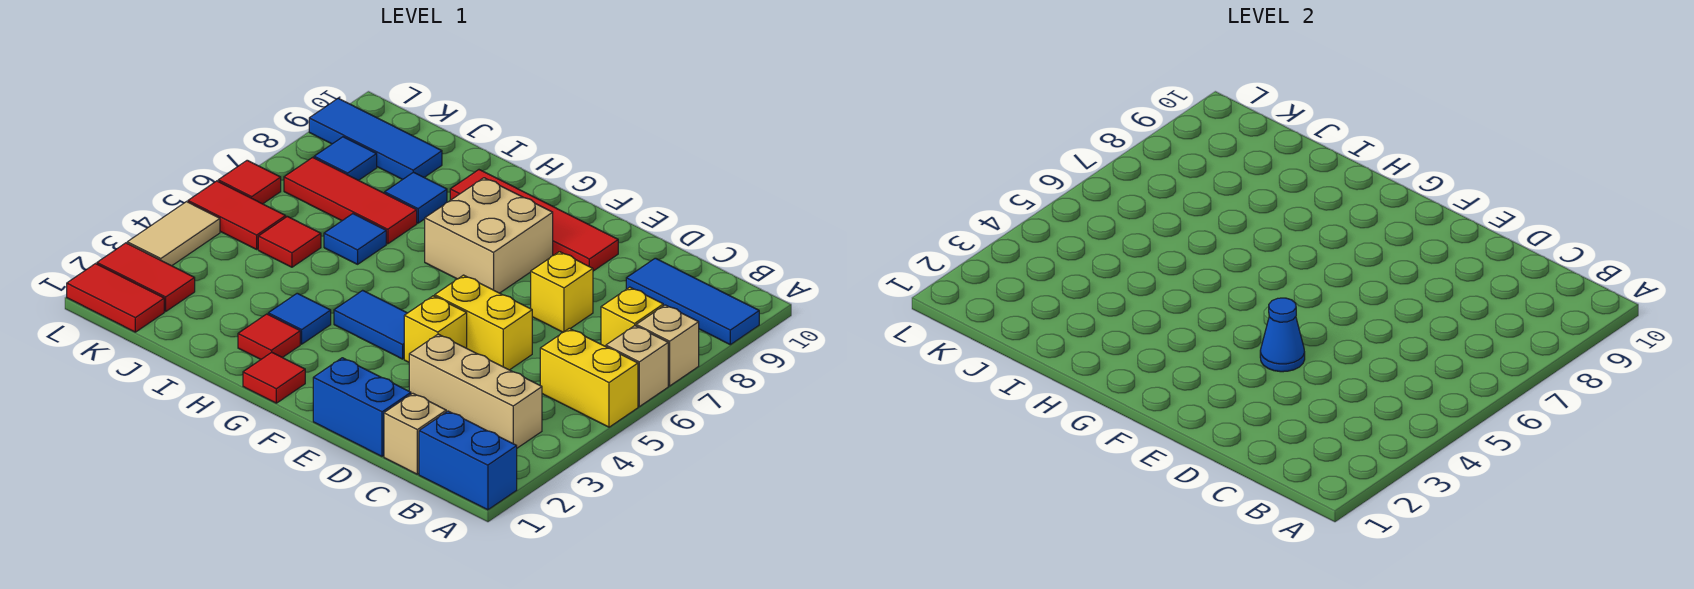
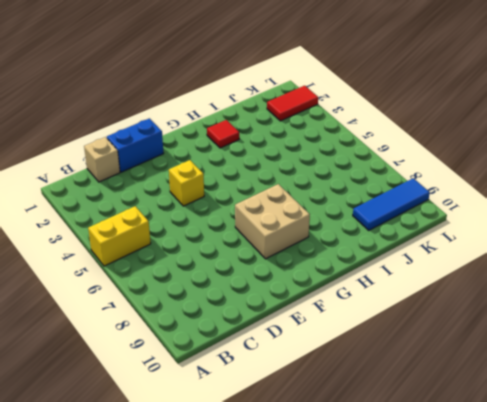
none -> blue 1x2 brick [419,411,517,510]
none -> tan 1x1 brick [606,326,668,407]
none -> tan 1x1 brick [636,305,699,386]
none -> blue 1x3 tile [626,258,759,345]

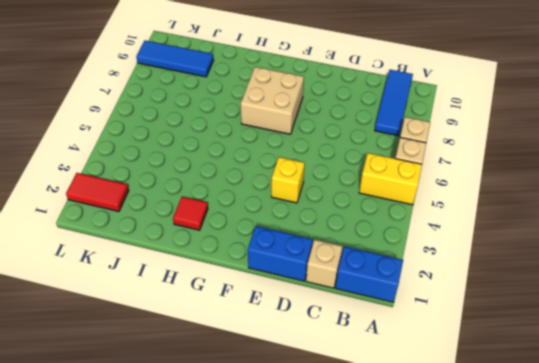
blue 1x3 tile [375,70,413,136] -> blue 1x3 tile turned to [626,258,759,345]
none -> tan 1x3 brick [409,334,542,448]
none -> yellow 1x1 brick [601,287,663,347]
none -> yellow 1x2 brick [435,275,532,370]
none -> yellow 1x1 brick [531,252,593,332]

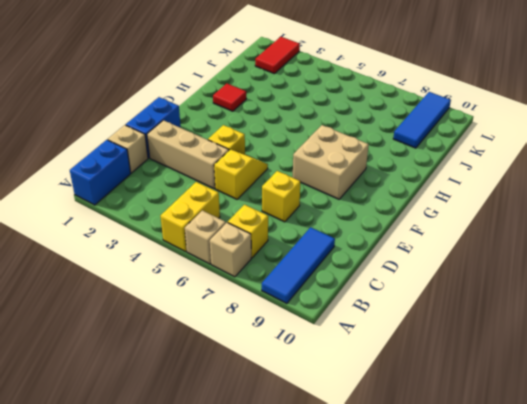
tan 1x3 brick [147,120,229,189] -> tan 1x3 brick turned to [409,334,542,448]
yellow 1x2 slope [214,149,268,199] -> yellow 1x2 brick [435,275,532,370]
none -> red 1x4 tile [450,170,618,271]
none -> blue 1x2 tile [334,290,407,359]
none -> red 1x1 tile [243,352,305,403]
none -> blue 1x1 tile [268,293,331,344]

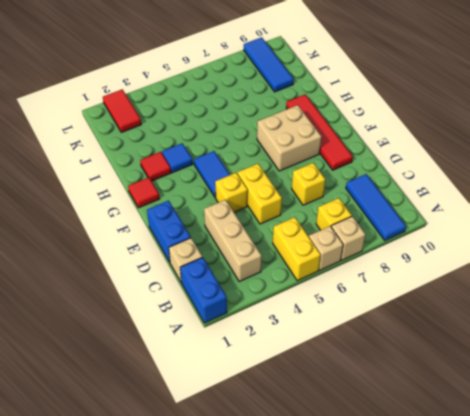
none -> blue 1x1 tile [324,214,386,264]
none -> red 1x3 tile [284,157,417,244]
none -> blue 1x1 tile [385,172,447,223]
none -> red 1x1 tile [258,216,321,267]

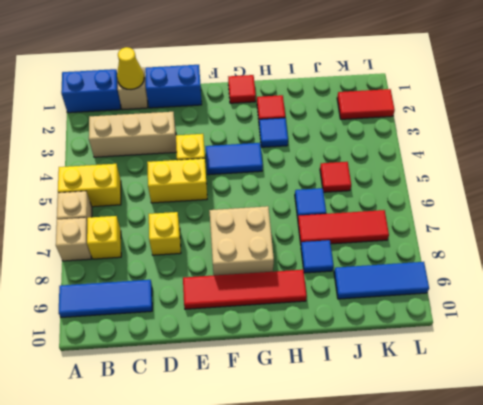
yellow 1x1 cone [117,47,144,90] -> none
none -> red 1x2 tile [67,264,164,332]
none -> red 1x2 tile [188,181,286,249]
none -> blue 1x1 tile [314,137,377,180]
none -> tan 1x2 tile [127,202,220,266]

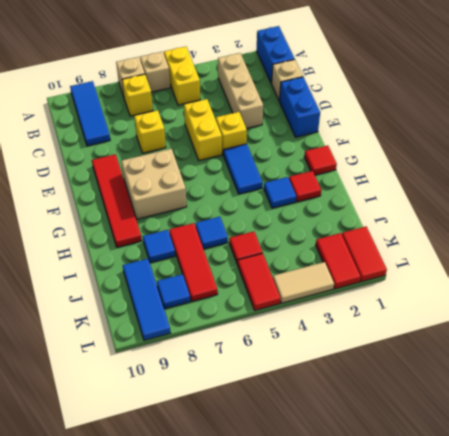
none -> red 1x1 tile [218,160,281,204]
none -> blue 1x1 cone [1260,298,1305,372]

